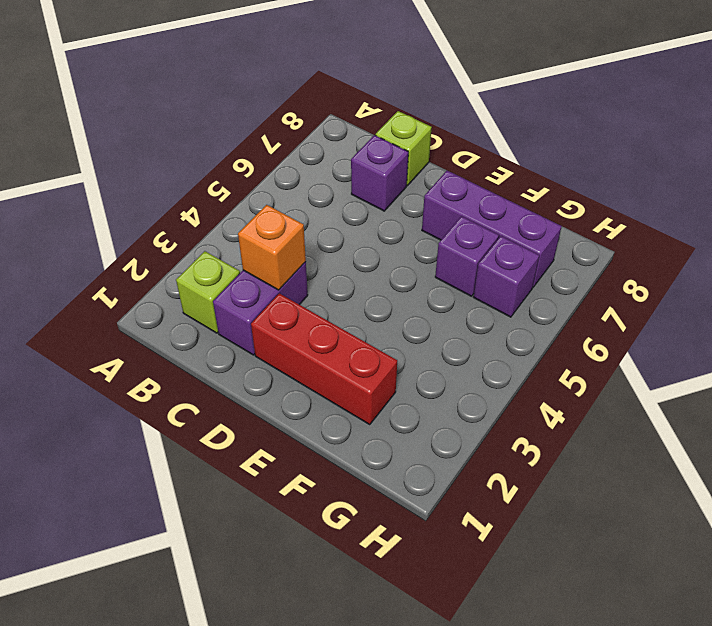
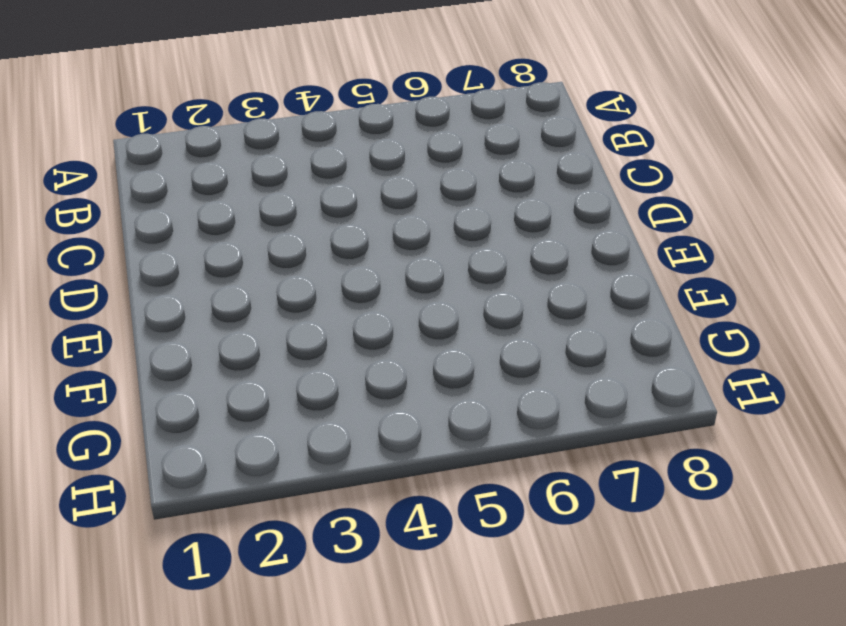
none -> lime 1x1 brick [176,251,240,333]
none -> purple 1x2 brick [213,262,308,355]

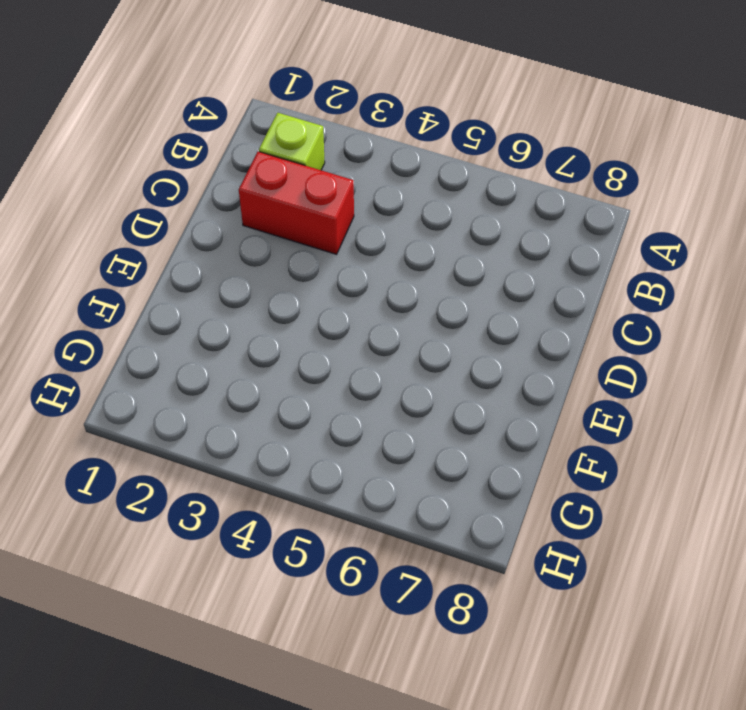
red 1x2 brick [239,151,354,254] -> purple 1x2 brick [213,262,308,355]
none -> purple 1x1 brick [351,135,408,211]
none -> lime 1x1 brick [376,111,432,186]

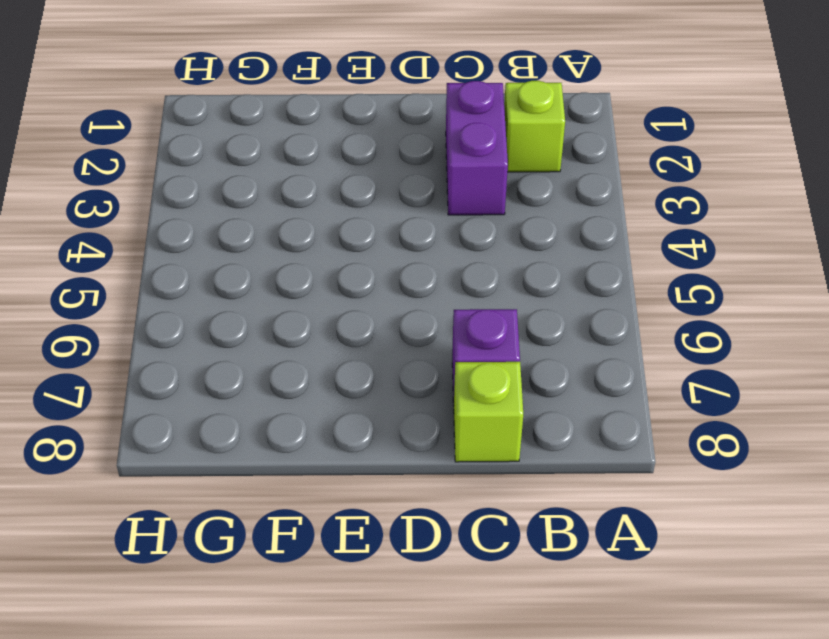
none -> red 1x3 brick [251,293,397,424]
none -> purple 1x3 brick [422,171,562,287]

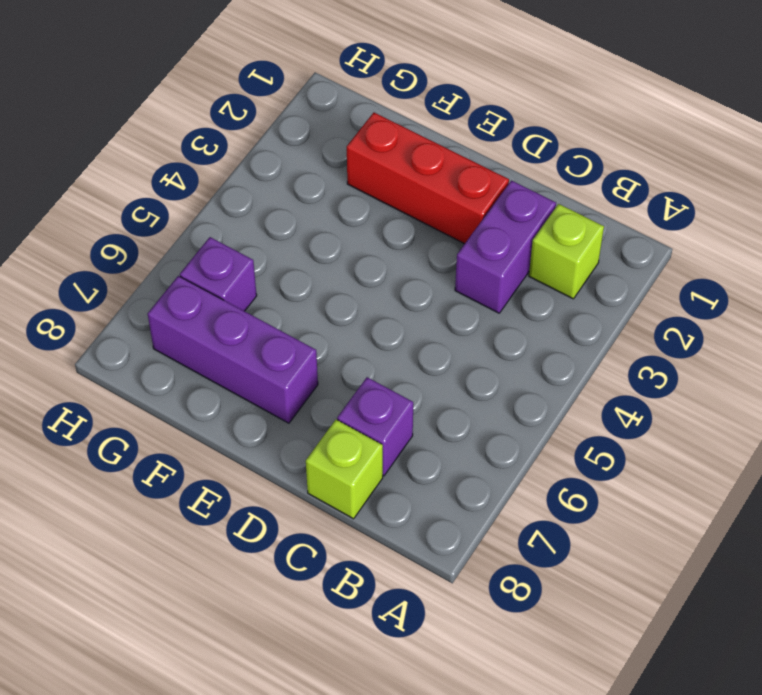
none -> purple 1x1 brick [435,216,499,296]
none -> orange 1x1 brick [238,205,306,290]

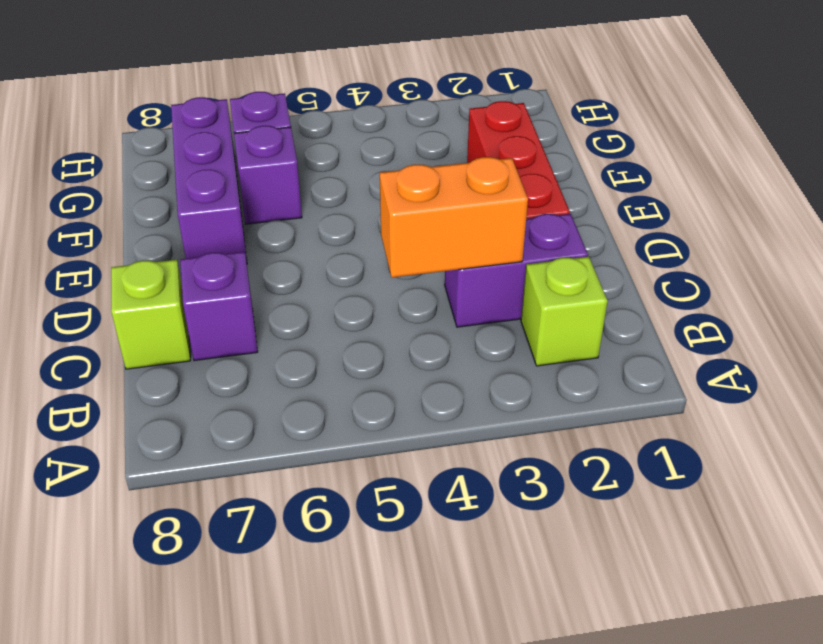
orange 1x2 brick [380,157,528,278] -> orange 1x1 brick [238,205,306,290]

